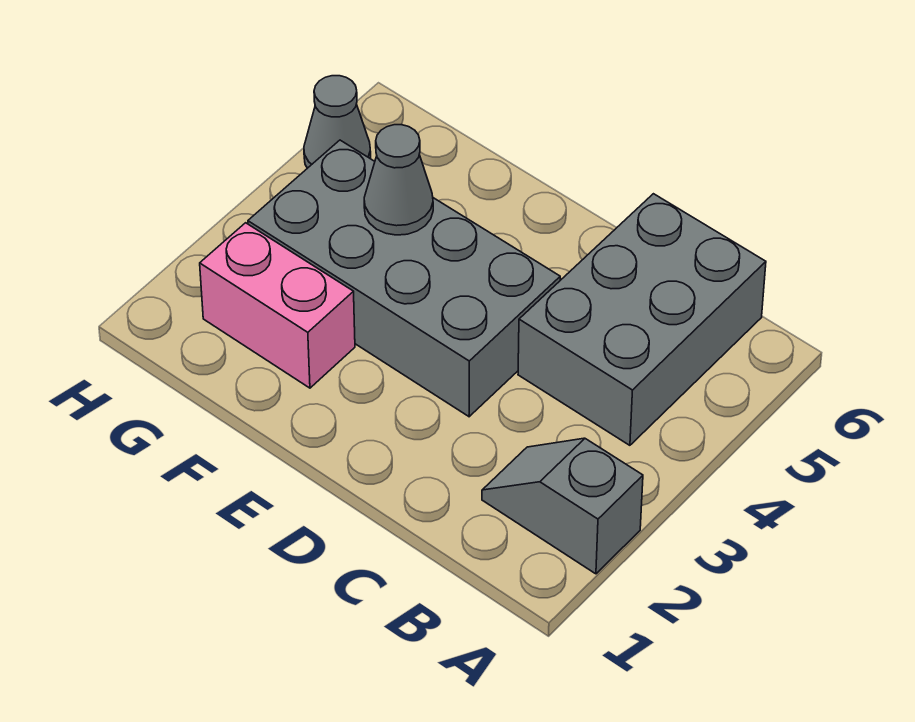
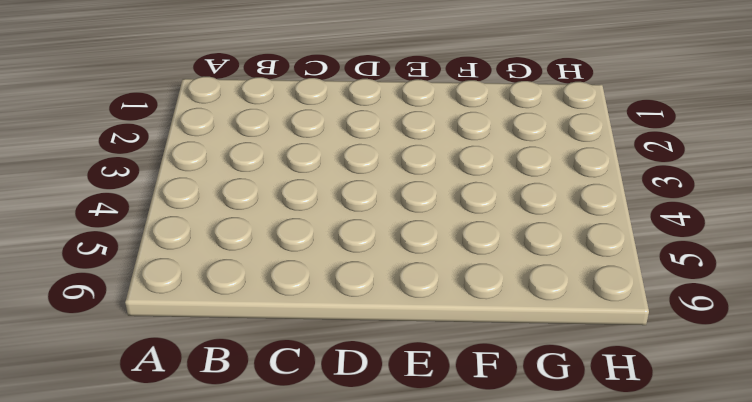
none -> grey 1x2 slope [482,438,643,574]
none -> grey 2x3 brick [518,194,766,445]

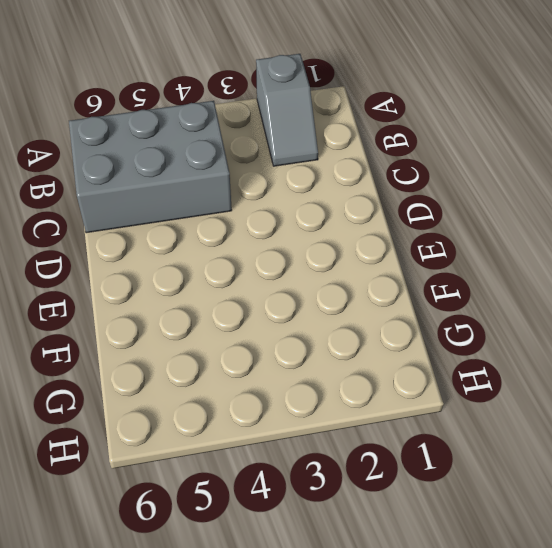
none -> grey 2x4 brick [248,140,560,417]
none -> pink 1x2 brick [200,223,355,388]

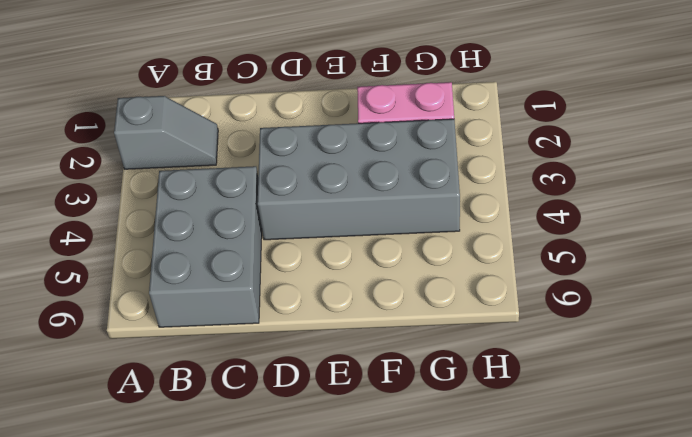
none -> grey 1x1 cone [304,76,371,168]
none -> grey 1x1 cone [364,125,433,235]

